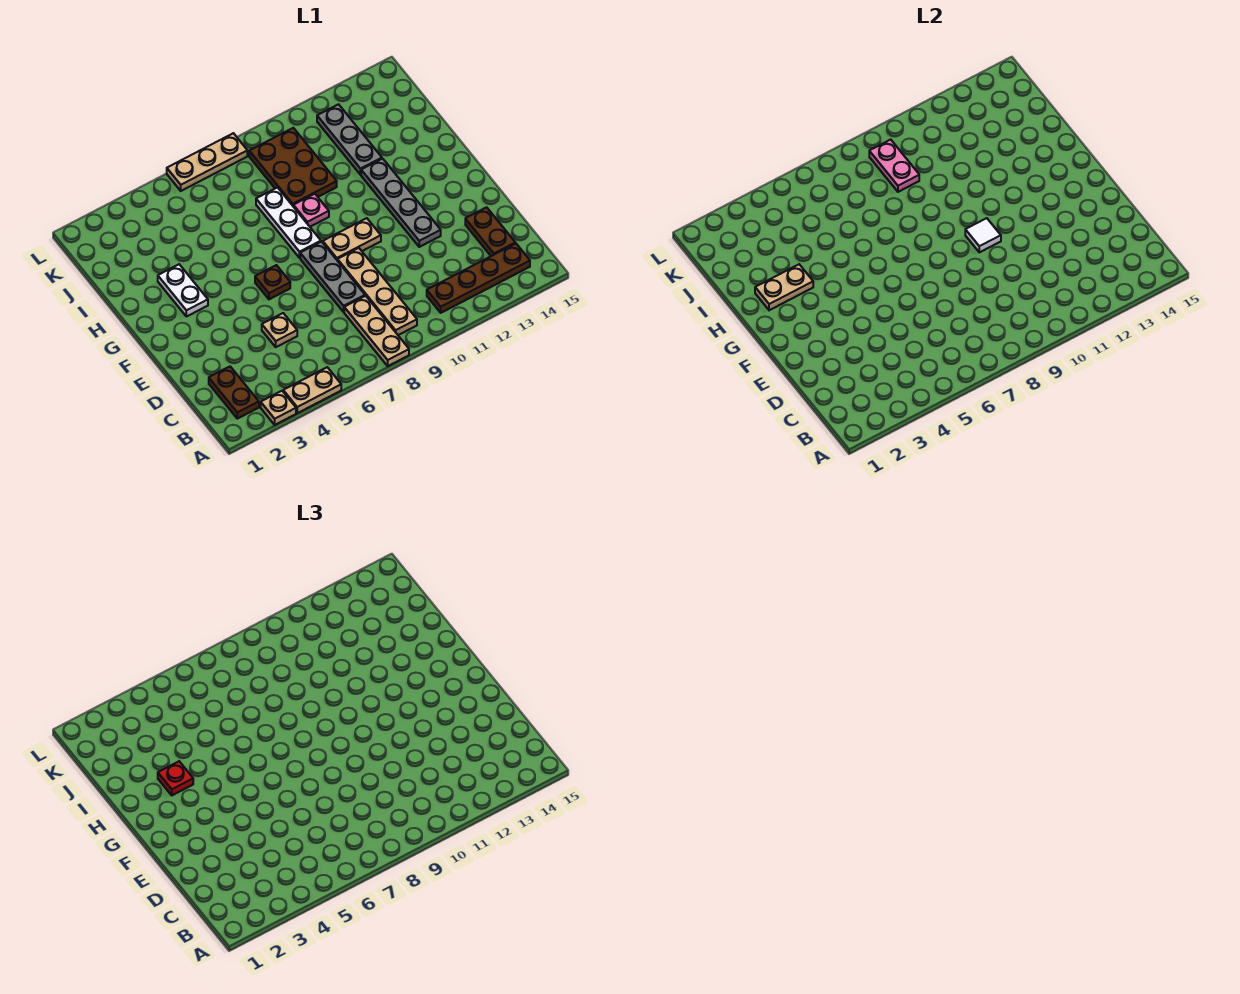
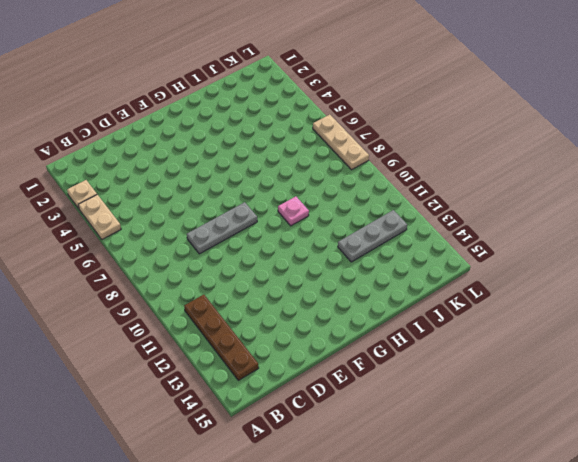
none -> tan 1x3 plate [344,296,409,366]
none -> brown 1x2 plate [209,367,259,419]
none -> tan 1x4 plate [337,248,417,335]

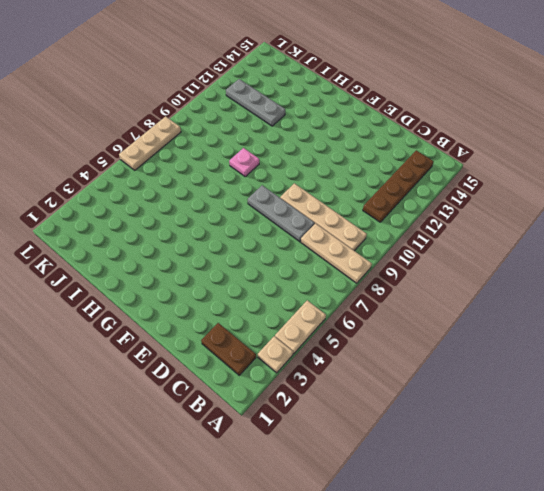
none -> brown 1x2 plate [465,207,515,256]
none -> tan 1x1 plate [262,313,297,347]
none -> grey 1x4 plate [361,159,441,247]

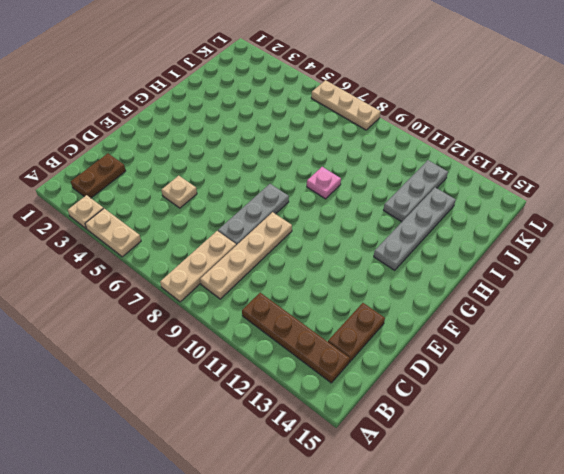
grey 1x4 plate [374,187,456,270] -> grey 1x4 plate moved to [361,159,441,247]
none -> brown 1x1 plate [255,265,290,299]
none -> tan 1x2 plate [323,218,381,260]
none -> white 1x2 plate [158,264,208,317]

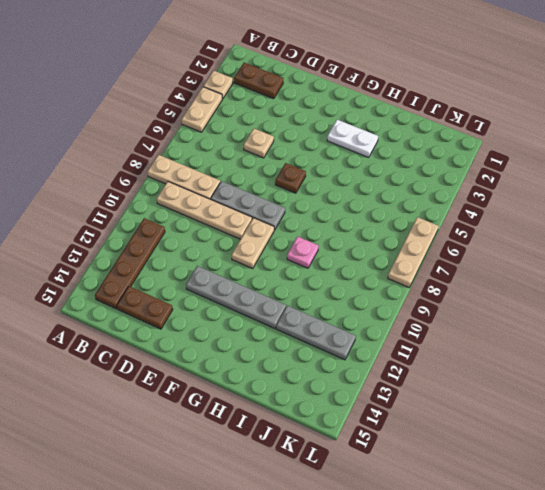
none -> white 1x3 plate [256,188,321,258]
none -> brown 2x3 plate [249,128,337,206]
none -> white 1x1 tile [965,218,1001,252]

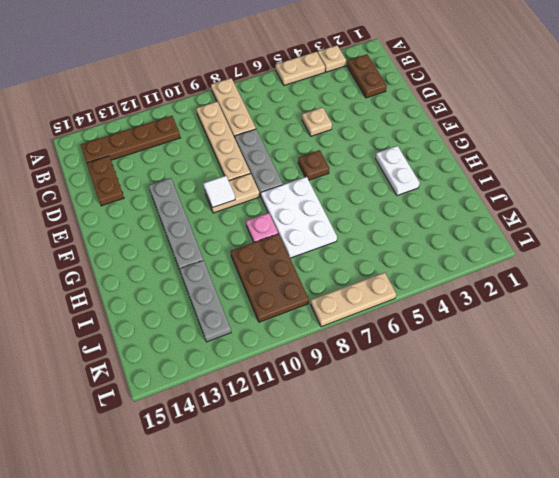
white 2x3 plate [261,177,337,258] -> white 1x3 plate [256,188,321,258]
none -> tan 1x2 plate [755,264,813,310]
none -> pink 1x2 plate [869,140,919,192]
none -> red 1x1 plate [158,761,193,795]

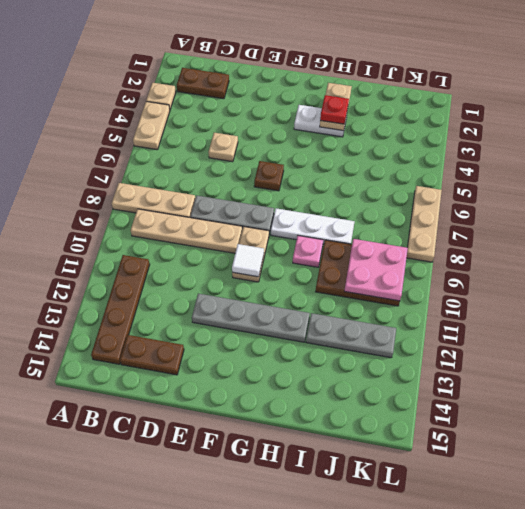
pink 2x2 plate [344,239,408,301] -> pink 1x2 plate [869,140,919,192]

